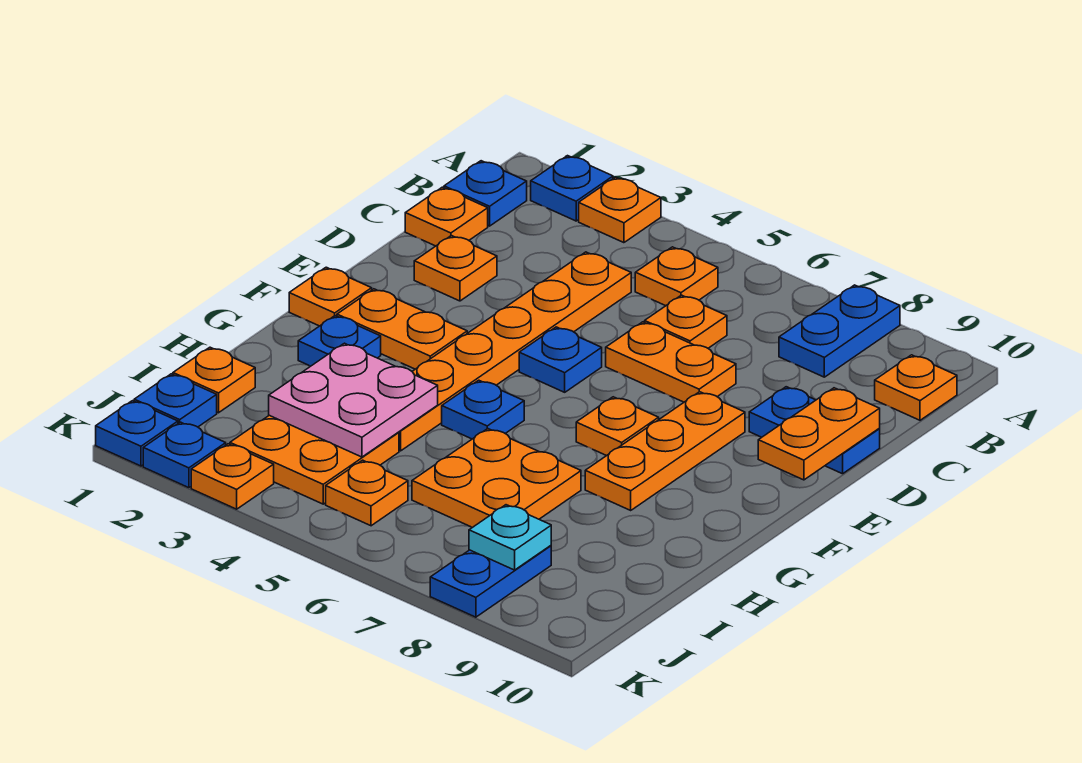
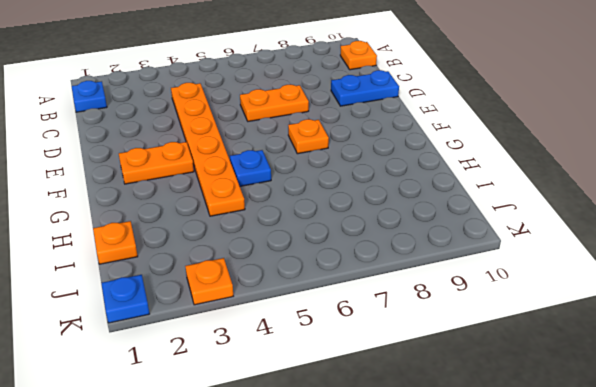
none -> blue 1x1 plate [531,156,613,221]
none -> orange 1x1 plate [579,177,661,243]
none -> blue 1x2 plate [779,285,900,377]
none -> orange 1x1 plate [635,247,718,306]

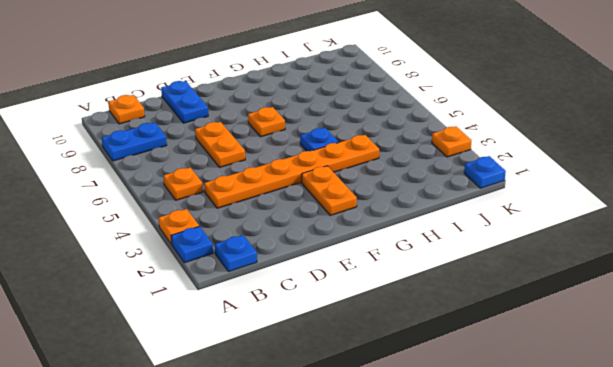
none -> orange 1x1 plate [405,187,488,246]
none -> orange 1x1 plate [645,295,727,348]
none -> orange 1x1 plate [414,236,497,301]
none -> blue 1x1 plate [519,327,602,392]

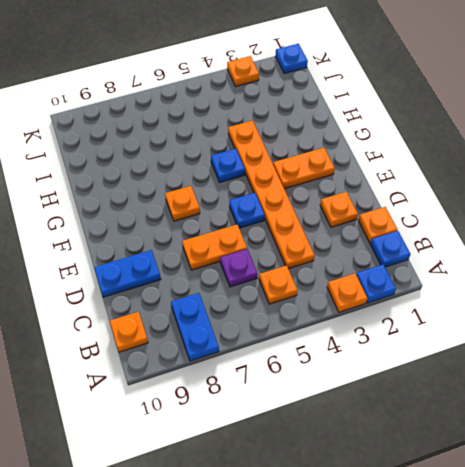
purple 1x1 plate [220,249,257,287] -> orange 1x1 plate [645,295,727,348]
none -> orange 1x3 plate [585,392,745,510]
none -> orange 1x1 plate [289,267,372,326]
none -> blue 1x1 plate [298,316,381,366]
none -> orange 2x2 plate [412,429,581,527]

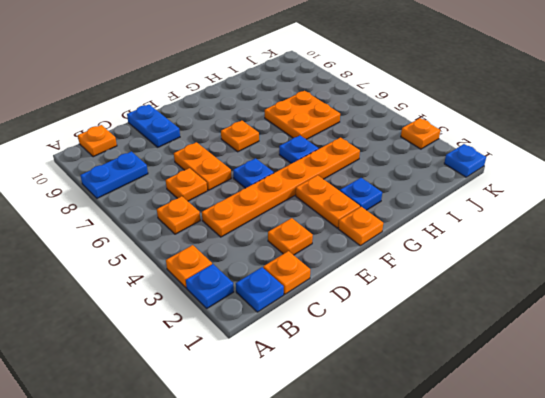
none -> orange 1x3 plate [585,392,745,510]
none -> orange 1x1 plate [173,347,255,413]
none -> orange 2x2 plate [230,415,399,504]
none -> blue 1x1 plate [134,374,217,427]

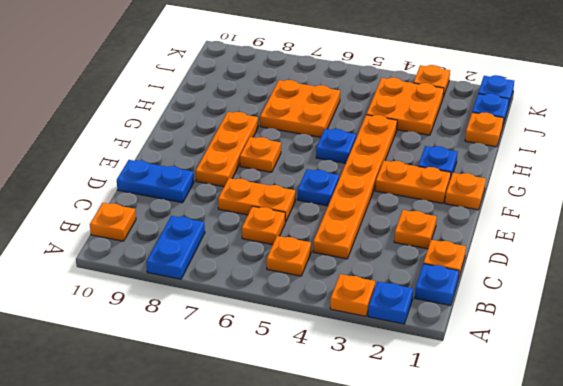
none -> orange 1x1 plate [326,460,408,526]
none -> blue 1x2 plate [430,546,551,617]
none -> blue 1x1 plate [143,422,226,488]
none -> orange 1x2 plate [758,388,880,480]

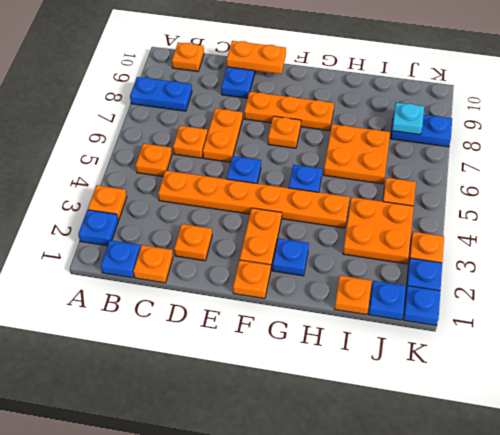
none -> pink 2x2 plate [269,343,438,457]

